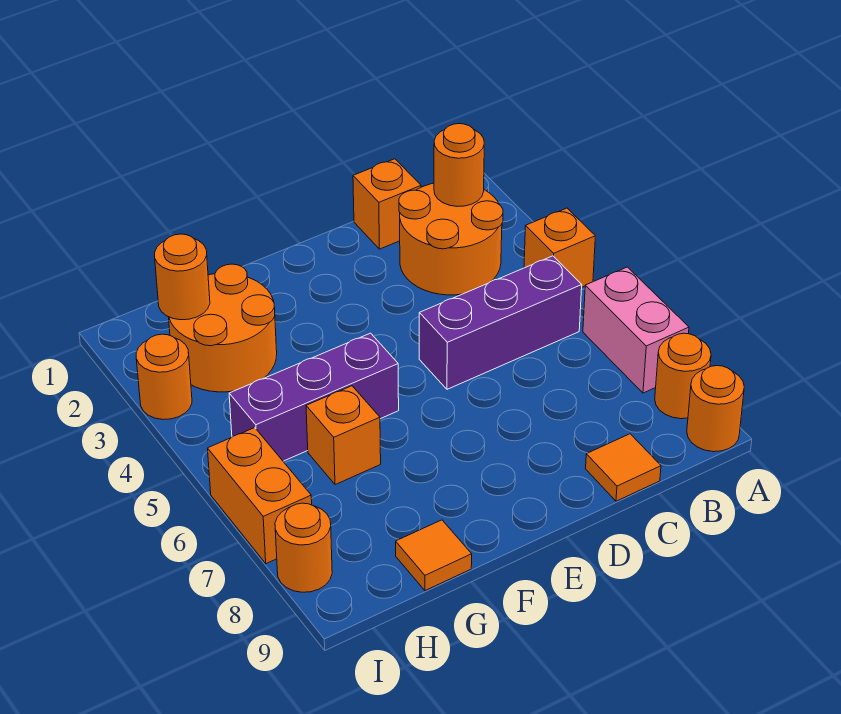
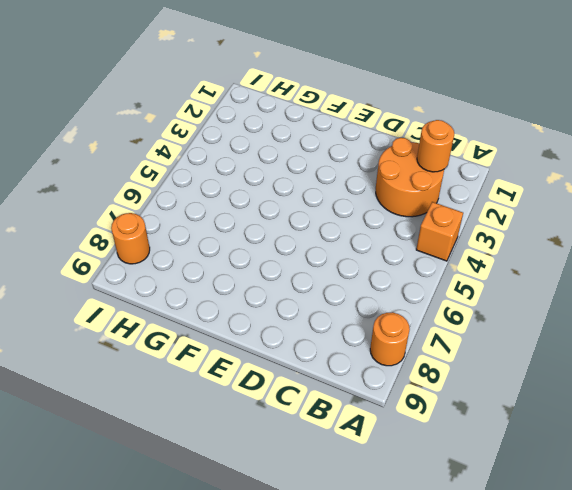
none -> pink 1x2 brick [583,267,689,393]
none -> orange 1x1 round brick [687,366,744,452]
none -> purple 1x3 brick [419,256,582,389]

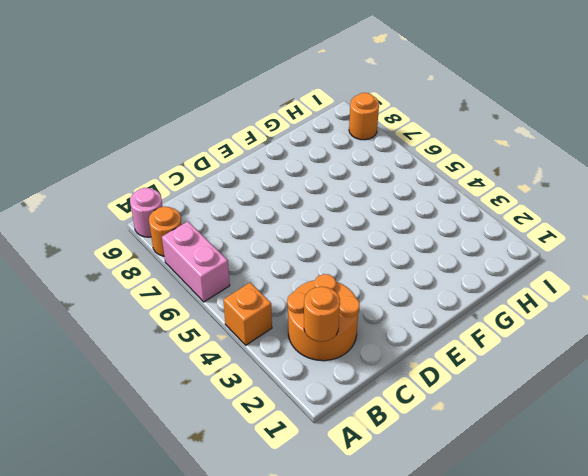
pink 1x1 round brick [130,188,163,237] -> orange 1x1 round brick [687,366,744,452]
none -> purple 1x3 brick [419,256,582,389]
none -> orange 1x1 brick [353,159,421,249]
none -> orange 1x1 tile [586,434,661,501]

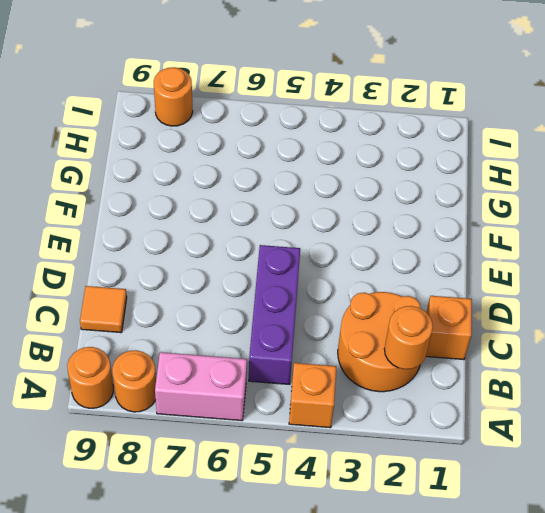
none -> purple 1x3 brick [229,333,399,461]
none -> orange 2x2 round brick [169,264,277,392]
none -> orange 1x1 brick [306,386,381,485]

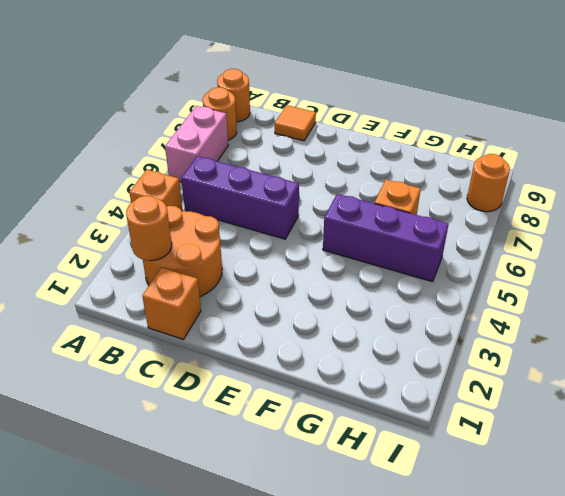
none -> orange 2x2 round brick [169,264,277,392]
none -> orange 1x1 tile [396,520,472,591]
none -> orange 1x1 round brick [136,334,192,420]

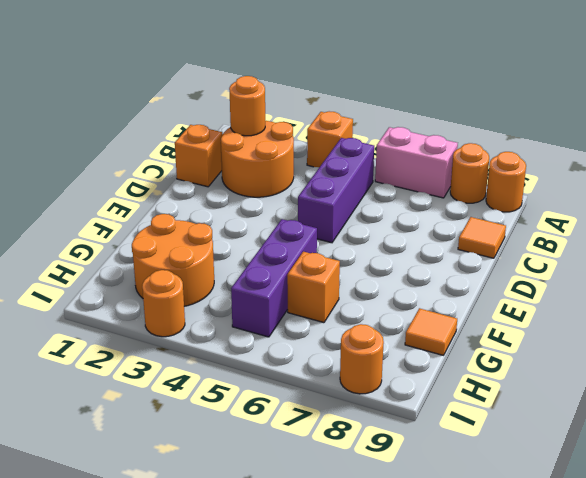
none -> orange 1x2 brick [208,428,312,564]
none -> orange 1x1 round brick [155,234,210,320]

